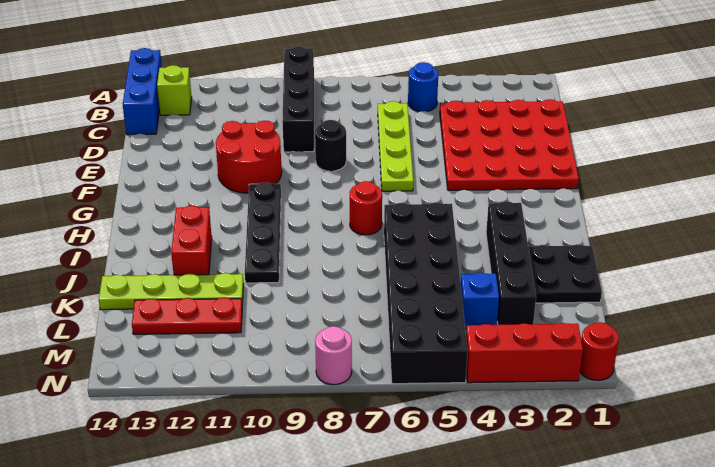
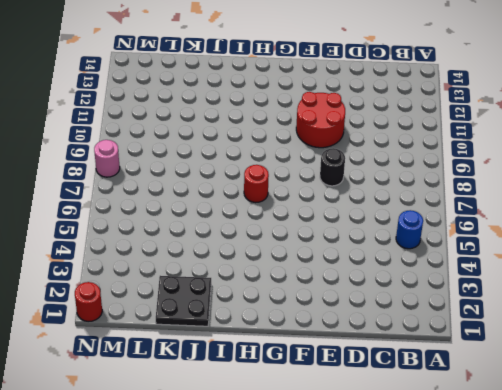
none -> black 1x4 brick [282,46,314,152]
none -> blue 1x3 brick [123,48,162,135]
none -> lime 1x1 brick [157,65,192,115]

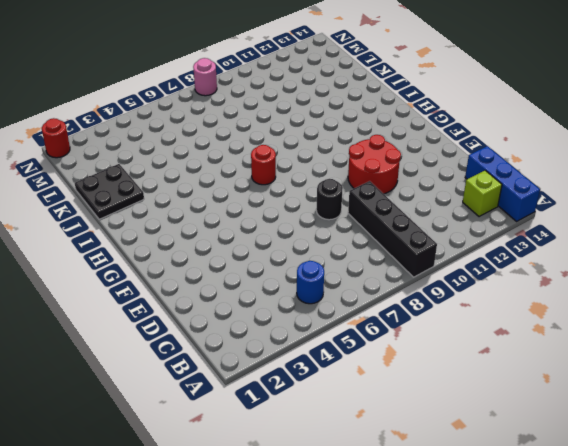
none -> red 4x4 plate [440,99,579,190]
none -> lime 1x4 plate [378,101,413,191]
none -> black 1x4 plate [245,182,281,283]

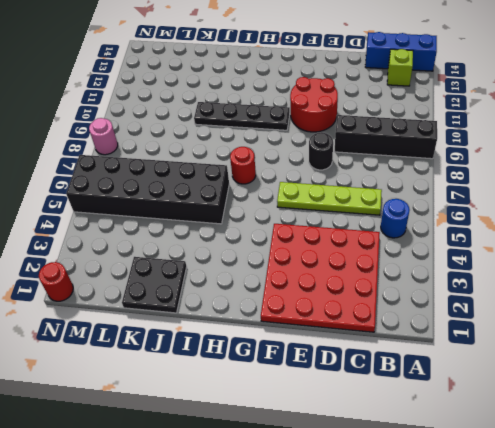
none -> black 1x4 brick [486,201,536,325]
none -> red 1x2 brick [171,206,212,275]
none -> lime 1x4 plate [99,273,244,310]

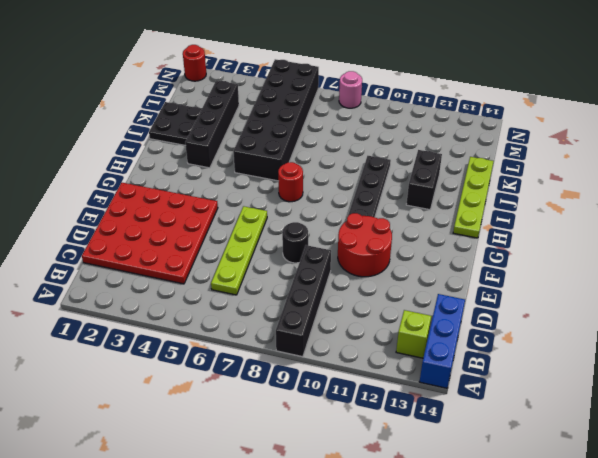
lime 1x4 plate [453,157,494,238] -> lime 1x4 plate turned to [99,273,244,310]
black 1x2 brick [406,150,442,210] -> red 1x2 brick [171,206,212,275]
none -> blue 1x1 round brick [408,62,438,112]
none -> blue 1x1 brick [461,272,499,329]
none -> red 1x3 plate [132,298,242,334]

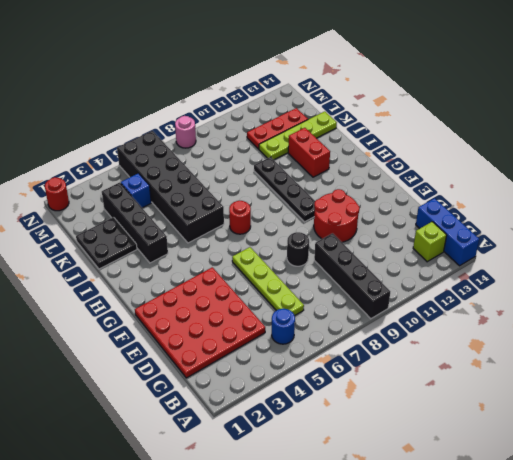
none -> red 1x3 brick [466,323,583,383]

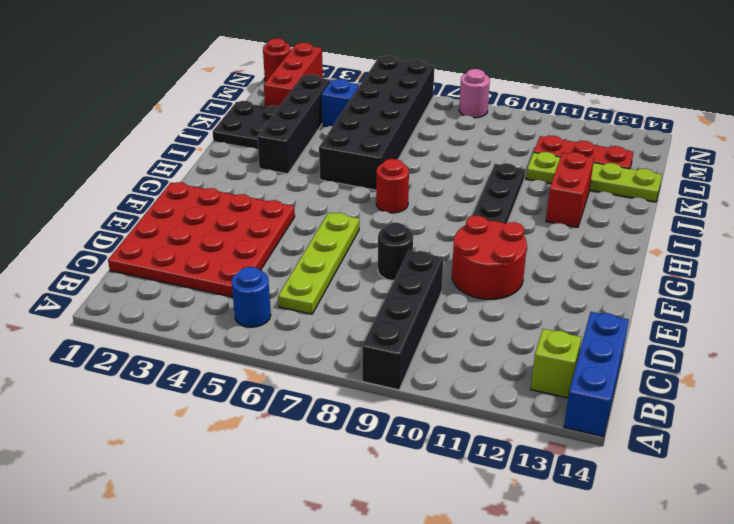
red 1x3 brick [264,43,323,107] -> red 1x3 brick turned to [466,323,583,383]

